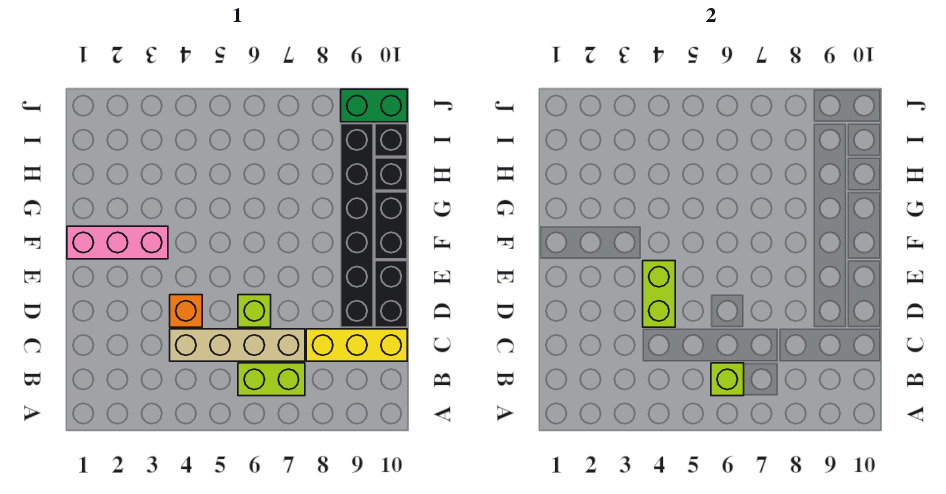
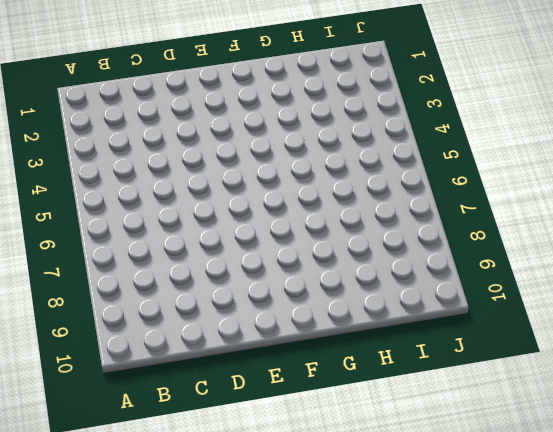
none -> lime 1x2 brick [238,363,305,396]
none -> tan 1x4 brick [170,329,305,361]
none -> yellow 1x3 brick [306,329,407,361]

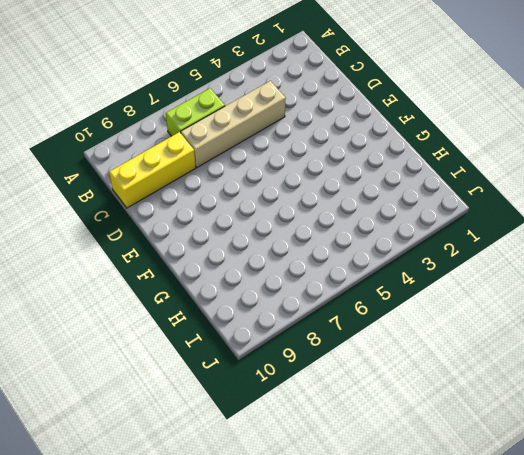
none -> orange 1x1 brick [170,295,202,327]
none -> lime 1x1 brick [238,295,271,327]
none -> black 1x6 brick [341,124,373,327]

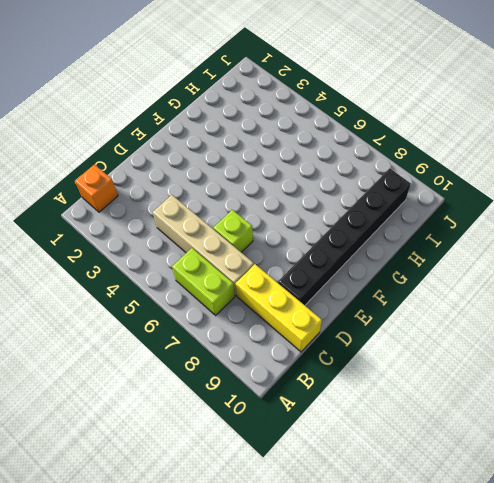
orange 1x1 brick [75,164,118,212] -> orange 1x1 brick moved to [170,295,202,327]
none -> black 1x2 brick [375,261,407,327]
none -> pink 1x3 brick [67,226,168,259]
none -> black 1x2 brick [375,192,407,259]

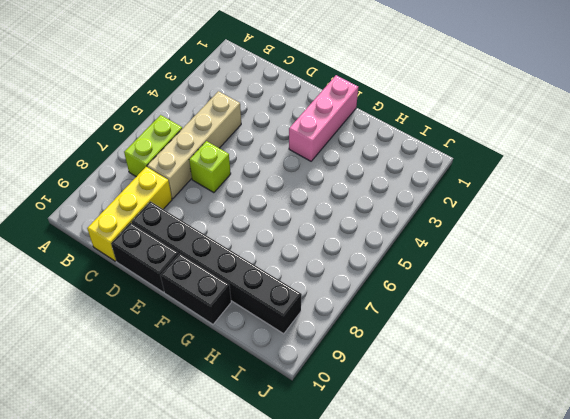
none -> orange 1x1 brick [170,295,202,327]
none -> black 1x1 brick [375,158,407,190]
none -> black 1x1 brick [375,124,407,156]

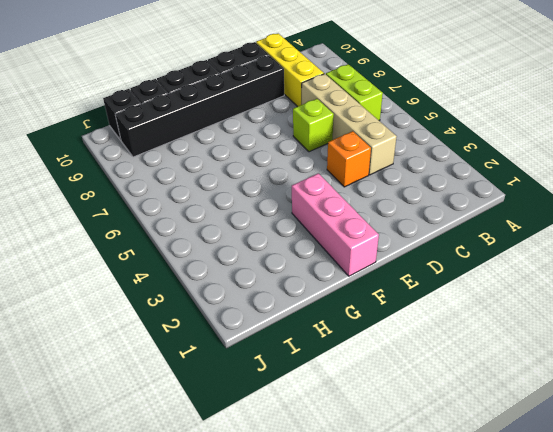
none -> green 1x2 brick [341,89,407,122]
none -> lime 1x1 brick [711,363,744,396]
none -> lime 1x2 brick [643,261,675,327]

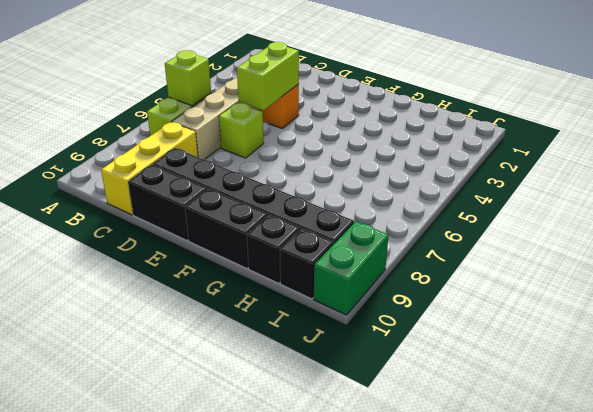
lime 1x2 brick [237,42,299,110] -> lime 1x2 brick turned to [643,261,675,327]
none -> pink 1x3 brick [67,226,168,259]

